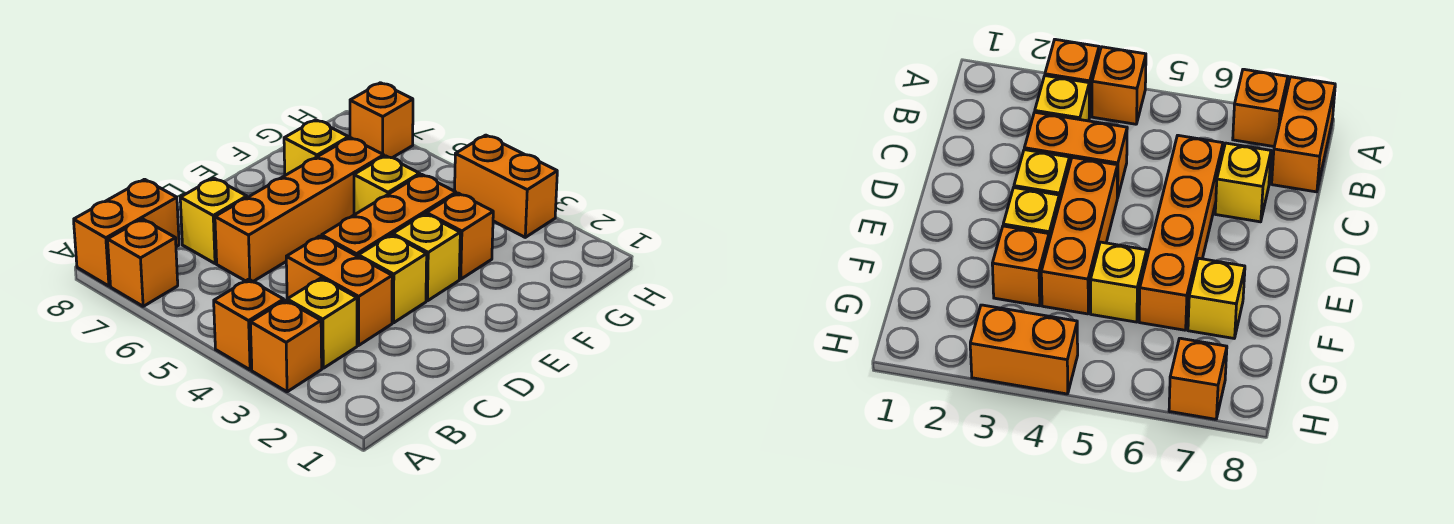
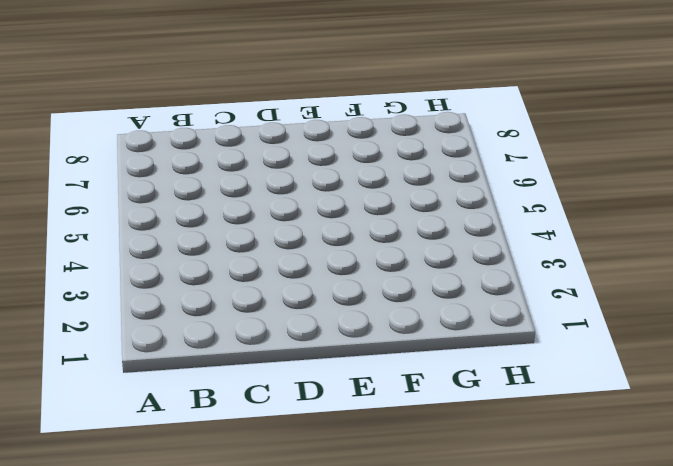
none -> orange 1x1 brick [250,300,322,392]
none -> orange 1x1 brick [214,279,284,370]
none -> orange 1x1 brick [108,219,178,306]

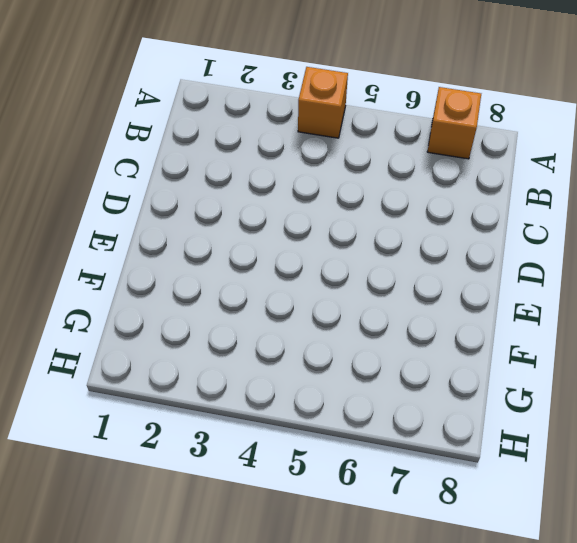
none -> orange 1x1 brick [250,300,322,392]
none -> orange 1x2 brick [74,179,179,286]
none -> yellow 1x1 brick [287,278,357,368]

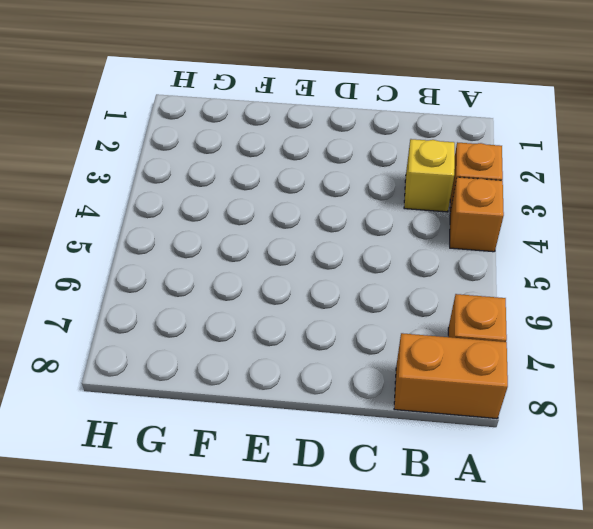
none -> orange 1x2 brick [286,236,392,345]
none -> orange 1x4 brick [215,138,384,281]
none -> yellow 1x1 brick [180,178,247,263]

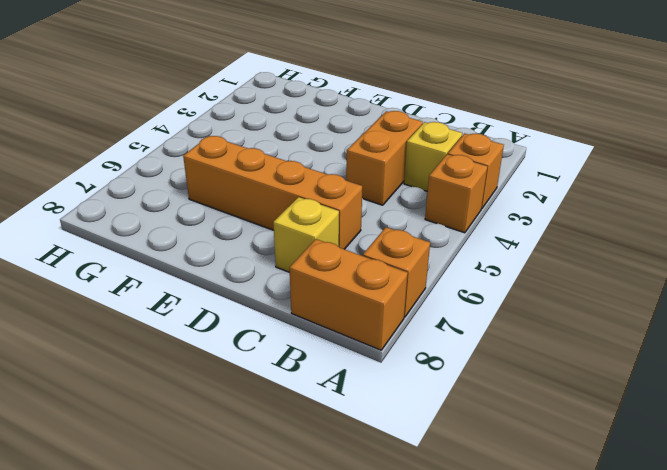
none -> yellow 1x1 brick [358,235,427,323]
none -> orange 1x3 brick [322,174,456,256]
none -> yellow 1x1 brick [393,214,460,301]

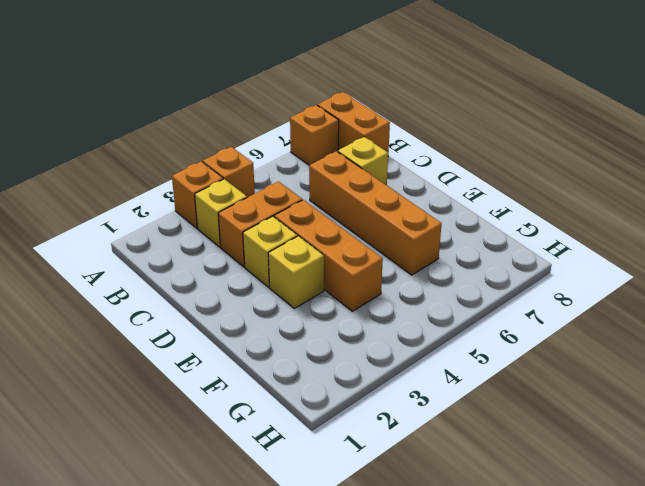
none -> orange 1x1 brick [426,193,493,279]
none -> yellow 1x1 brick [354,156,420,215]
none -> yellow 1x1 brick [284,120,349,175]

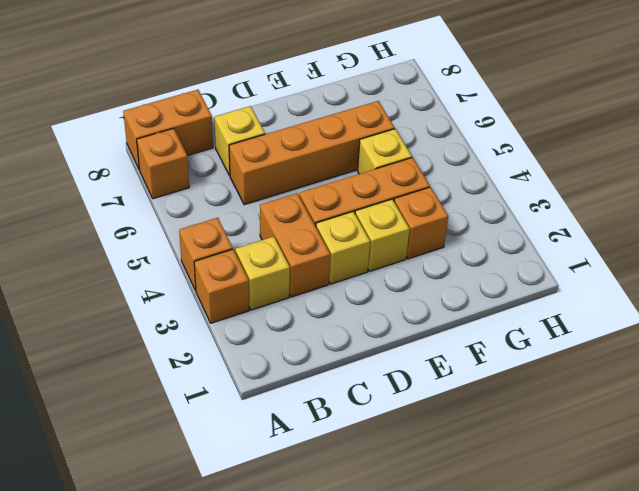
none -> yellow 1x1 brick [284,120,349,175]
none -> orange 1x2 brick [455,135,557,237]
none -> orange 1x1 brick [350,83,413,158]

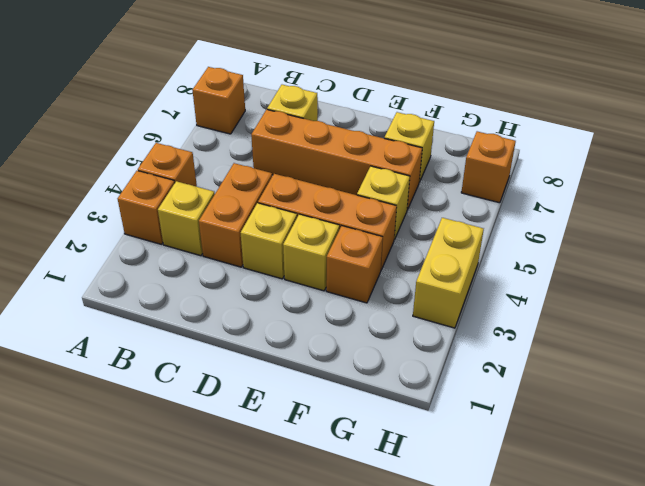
yellow 1x2 brick [413,218,484,328] -> orange 1x2 brick [455,135,557,237]
none -> orange 1x2 brick [74,179,179,286]

